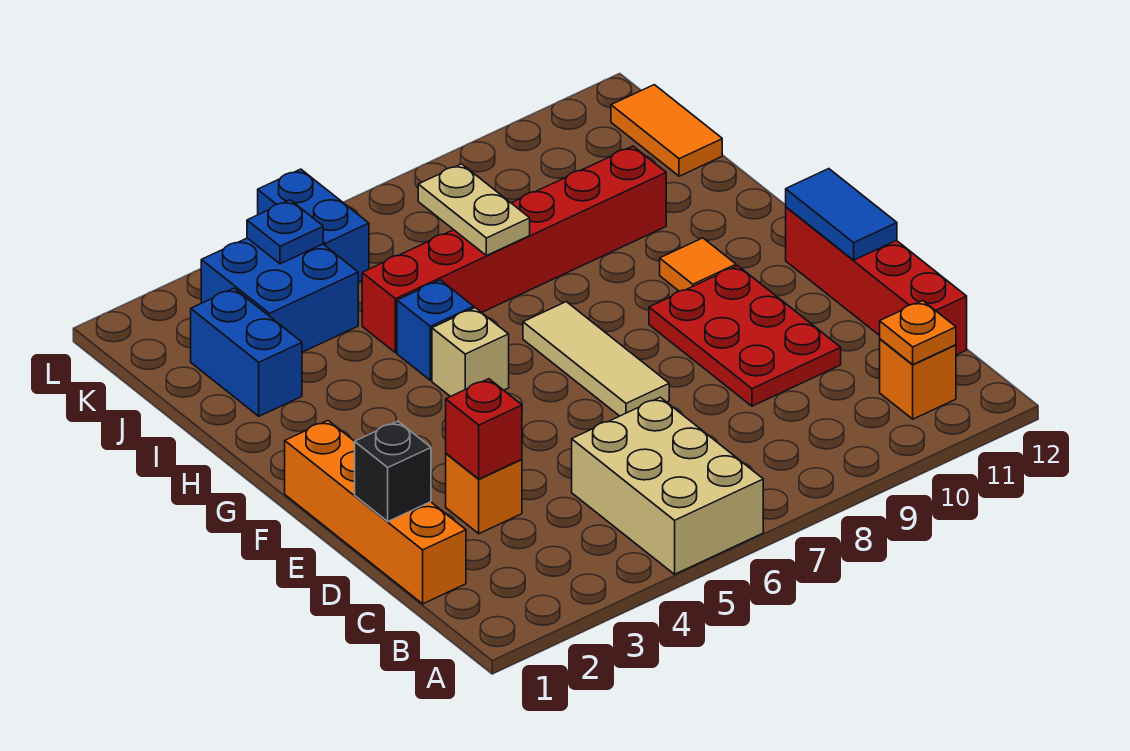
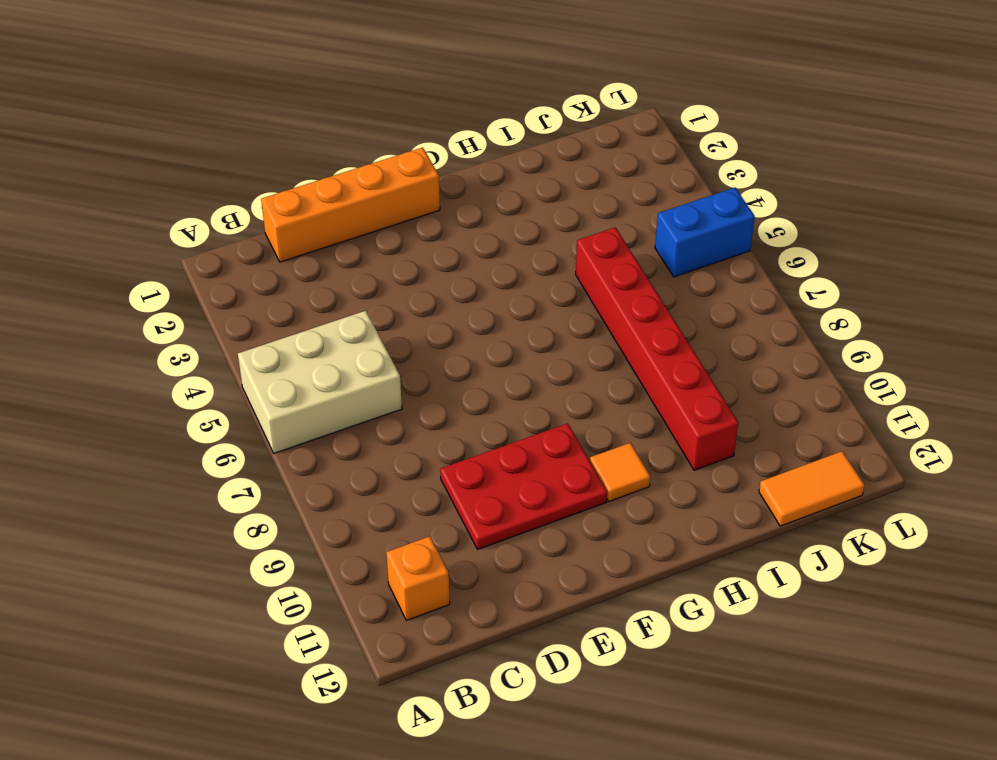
none -> red 1x4 brick [786,207,967,355]
none -> orange 1x1 brick [446,454,522,534]
none -> tan 1x3 tile [523,302,669,416]

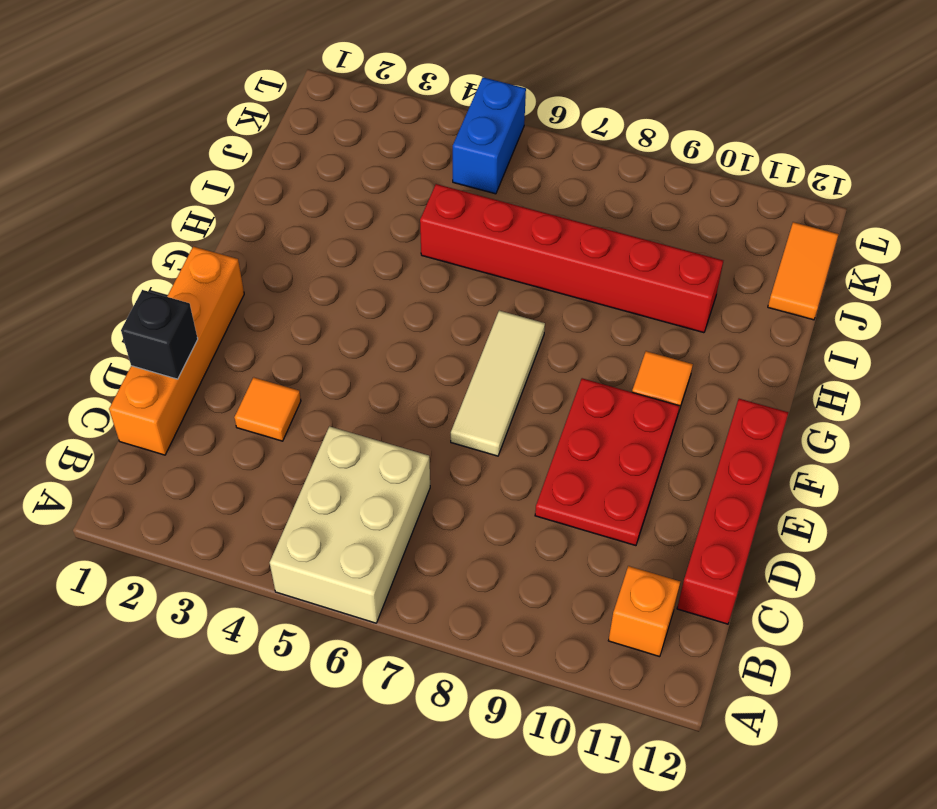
orange 1x1 tile [234,377,301,441] -> orange 1x1 brick [446,454,522,534]
none -> tan 1x1 brick [432,308,509,397]
none -> blue 1x1 brick [397,280,474,380]
none -> blue 1x2 brick [191,288,302,416]

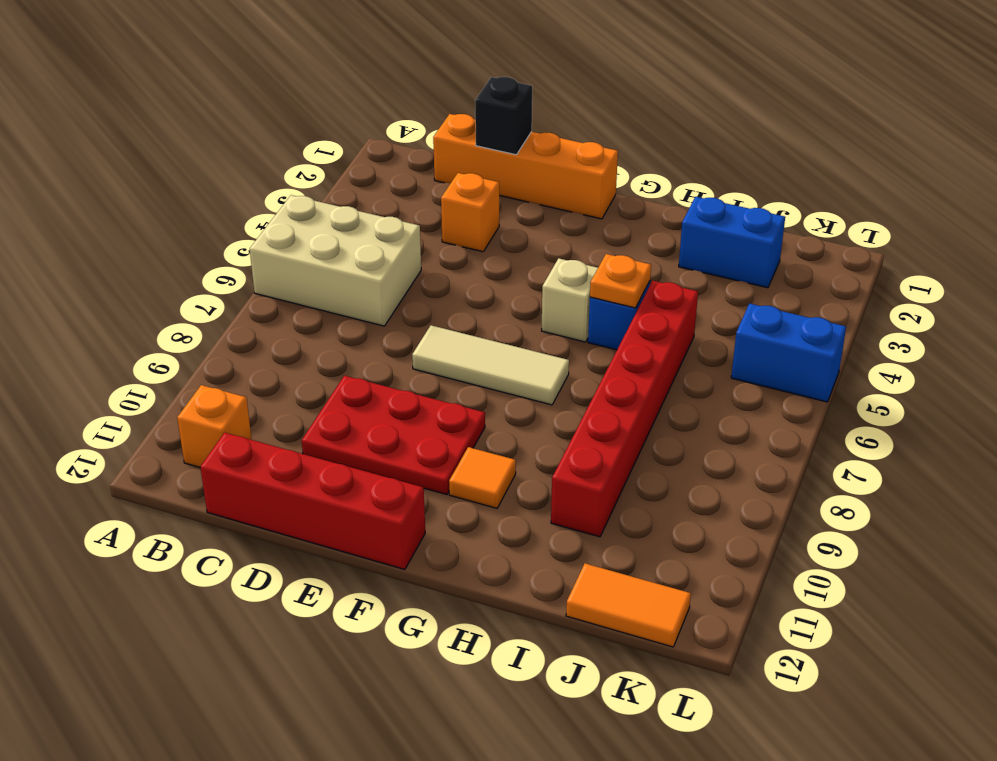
orange 1x1 plate [590,254,651,308] -> orange 1x1 plate moved to [880,301,956,364]
none -> blue 2x2 brick [201,238,358,352]
none -> red 1x1 brick [446,379,522,479]
none -> blue 1x2 tile [786,169,897,260]

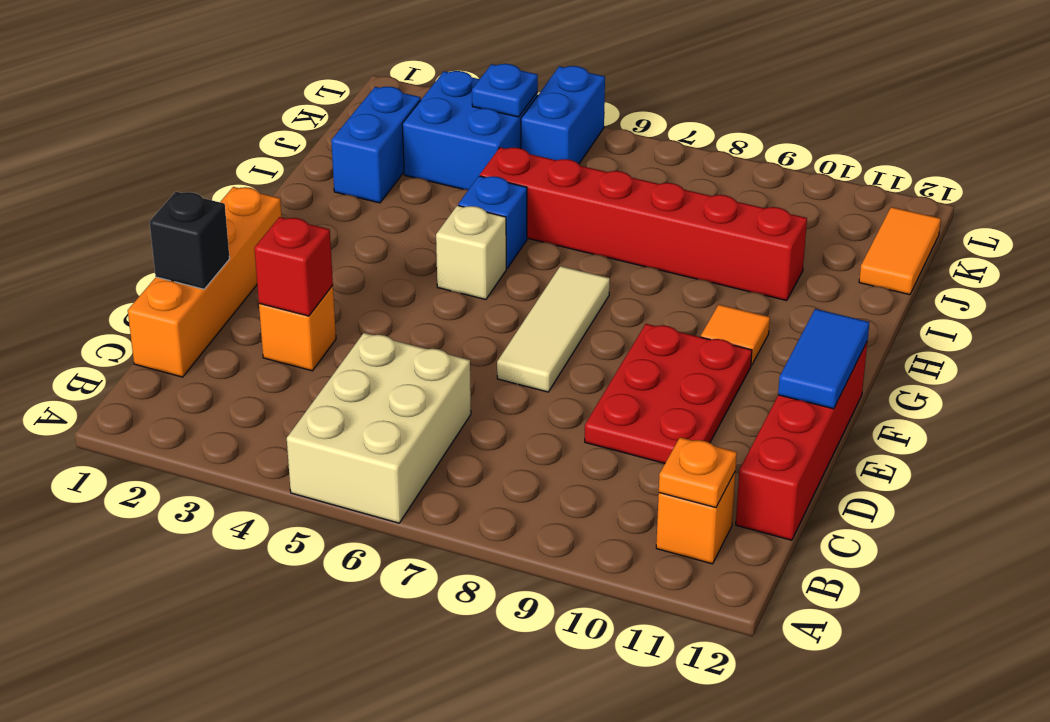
none -> tan 1x2 plate [418,164,530,256]

